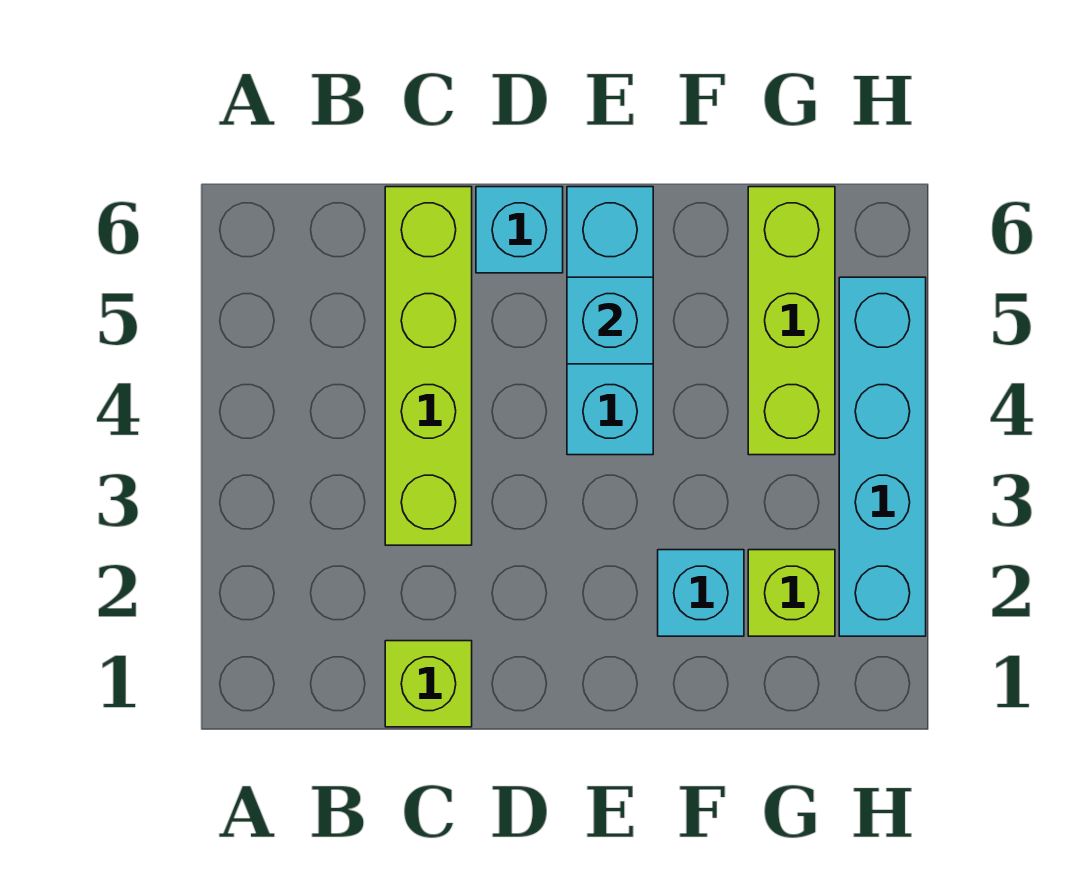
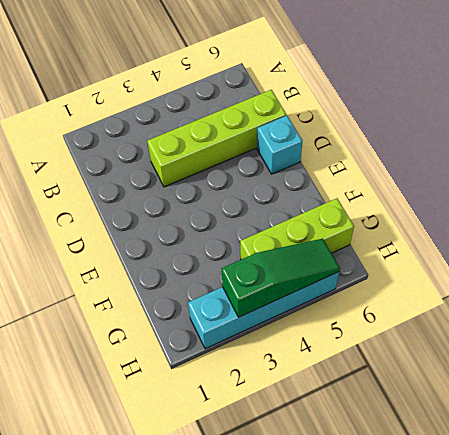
green 1x3 slope [222,239,340,317] -> none
none -> lime 1x1 brick [385,641,472,727]
none -> cyan 1x3 brick [567,187,653,455]

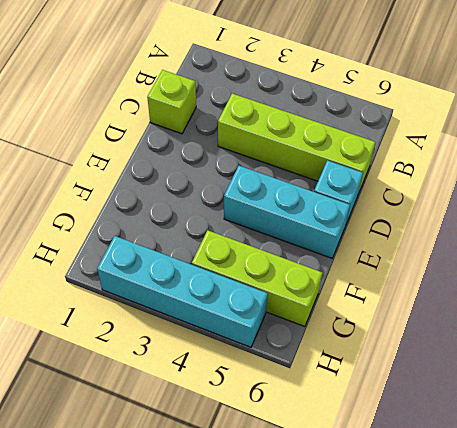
none -> cyan 1x1 brick [658,550,744,636]
none -> lime 1x1 brick [748,550,835,636]

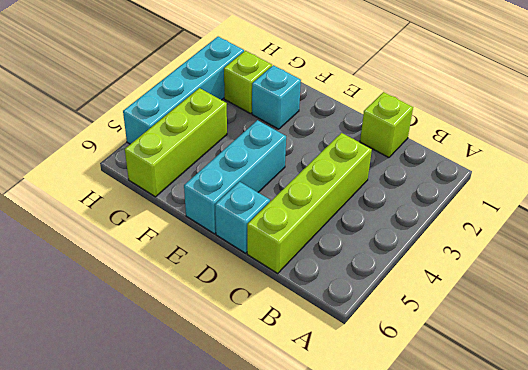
none -> cyan 1x1 brick [567,277,653,364]

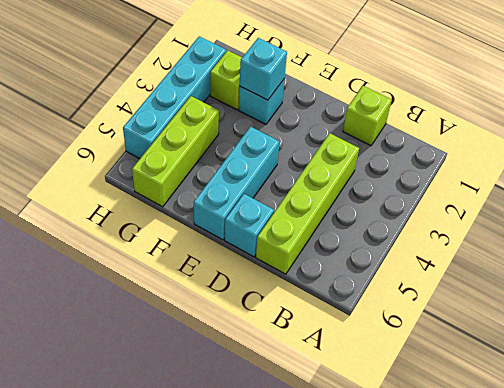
cyan 1x1 brick [240,38,287,100] -> cyan 1x1 brick moved to [567,277,653,364]

